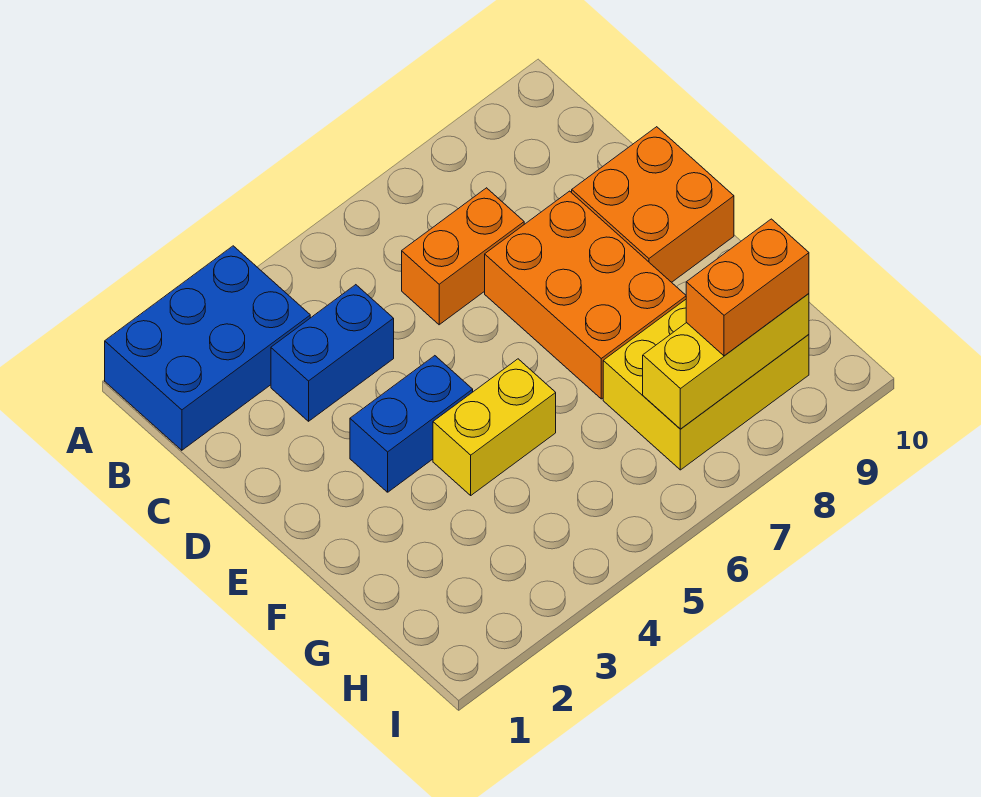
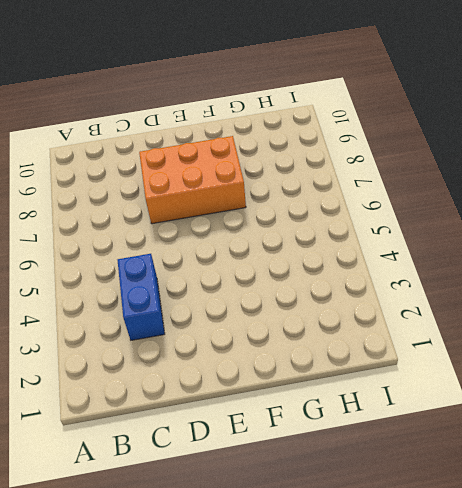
none -> blue 2x3 brick [105,246,310,450]
none -> orange 1x2 brick [402,188,524,325]

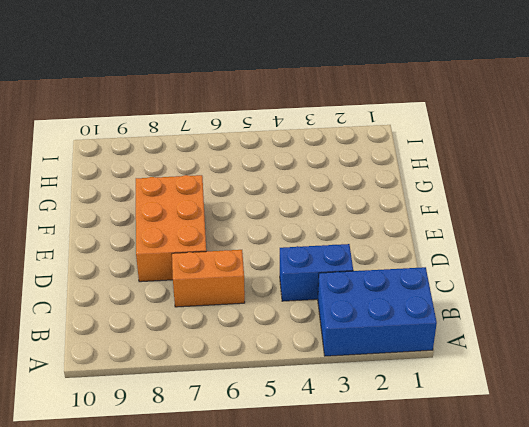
none -> orange 2x2 brick [572,127,734,282]
none -> blue 1x2 brick [350,356,473,492]

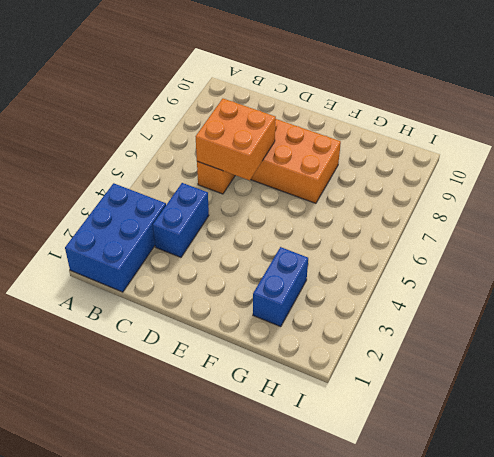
orange 2x2 brick [196,99,276,180] -> orange 2x2 brick moved to [572,127,734,282]
blue 1x2 brick [253,247,308,327] -> blue 1x2 brick moved to [350,356,473,492]
none -> yellow 1x2 brick [433,359,556,495]
none -> yellow 2x3 brick [603,300,809,470]

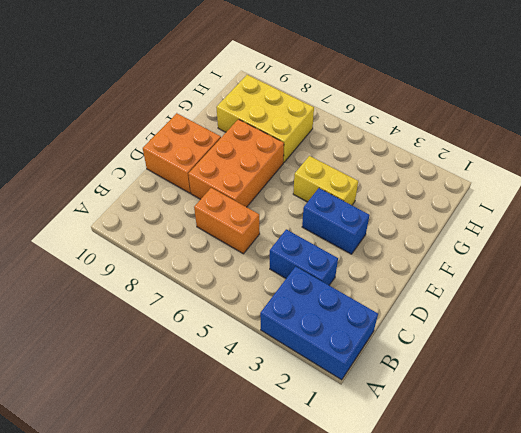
none -> yellow 1x3 brick [643,294,809,429]
none -> orange 1x2 brick [686,219,809,356]

